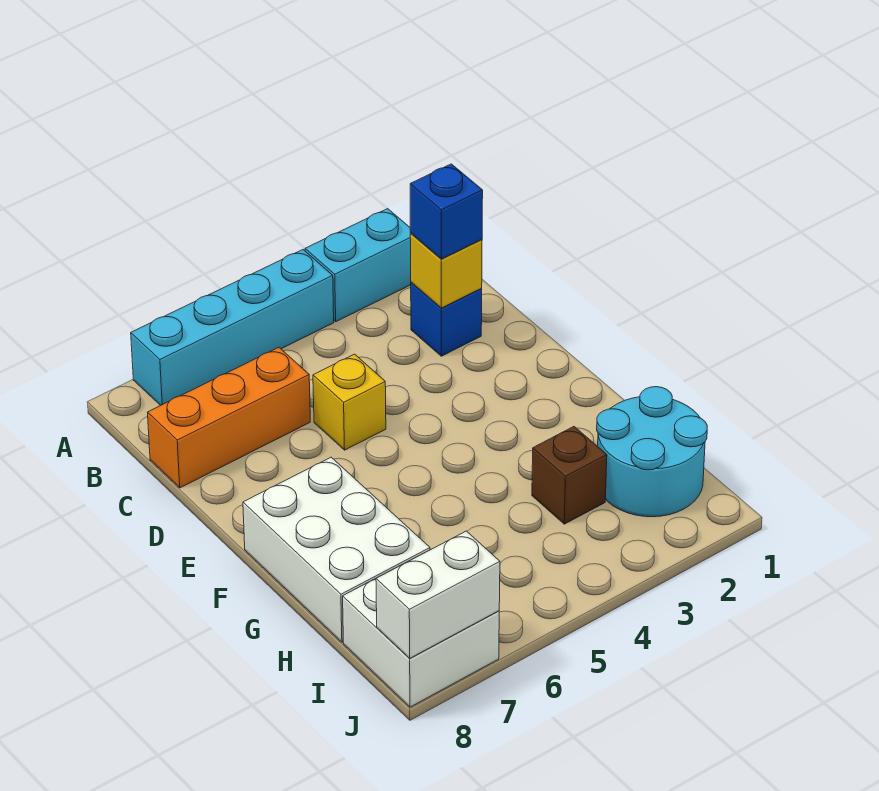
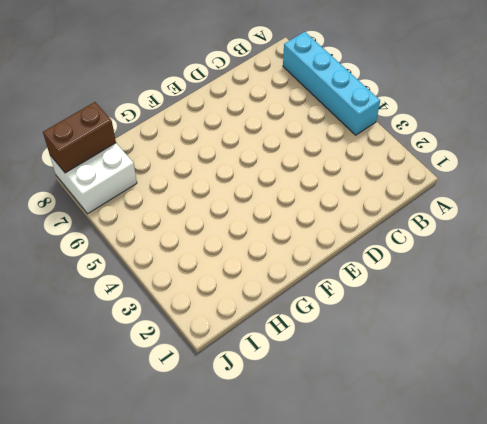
brown 1x2 brick [43,102,116,173] -> white 1x2 brick [376,531,500,658]
none -> cyan 1x2 brick [305,209,411,322]
none -> blue 1x1 brick [411,283,482,356]
none -> orange 1x3 brick [148,347,310,488]

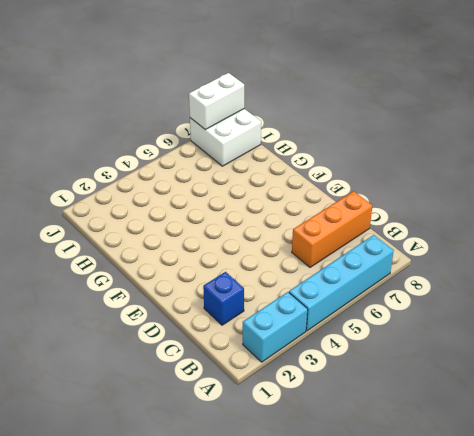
none -> yellow 1x1 brick [313,354,386,450]
none -> white 2x3 brick [243,457,430,642]
none -> cyan 2x2 round brick [597,387,707,517]

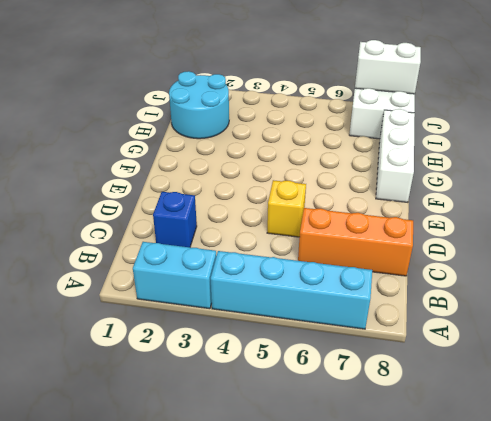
white 1x3 brick [376,109,415,202] -> white 2x3 brick [243,457,430,642]
none -> brown 1x1 brick [532,427,607,524]
none -> yellow 1x1 brick [410,234,482,308]
none -> blue 1x1 brick [410,164,483,259]

